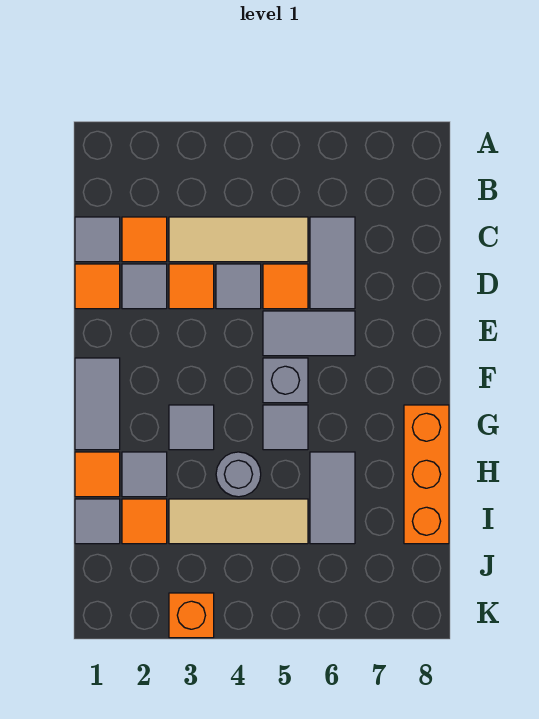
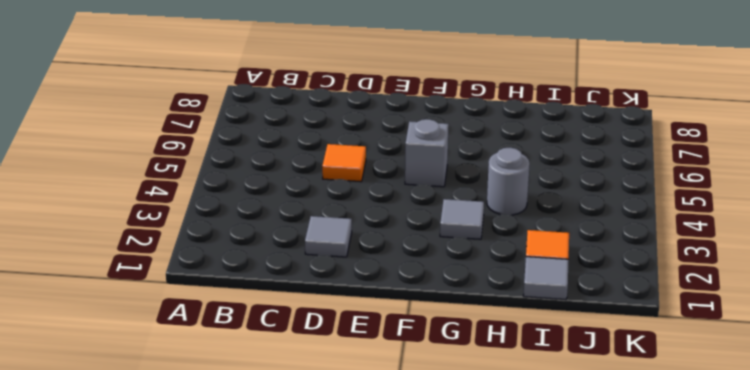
none -> grey 1x1 tile [75,217,120,262]
none -> orange 1x1 tile [122,217,167,262]
none -> tan 1x3 tile [169,217,308,262]

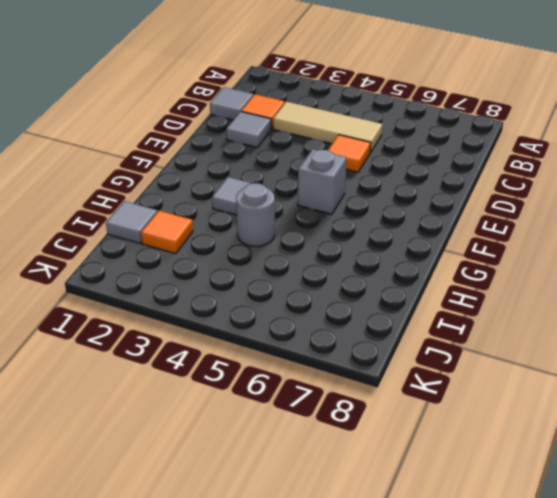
none -> grey 1x2 tile [310,217,355,309]
none -> orange 1x1 tile [75,264,120,309]
none -> orange 1x1 tile [169,264,214,309]

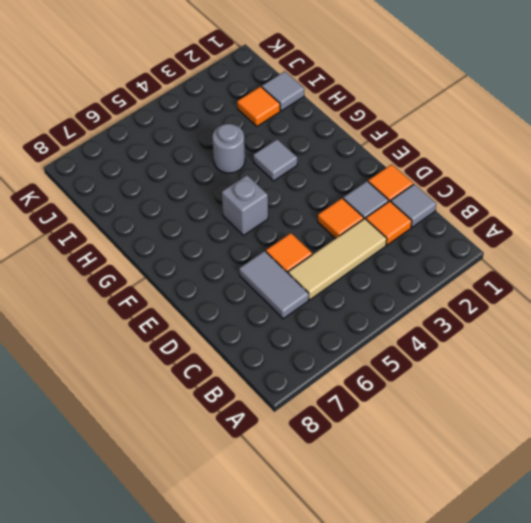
none -> grey 1x1 tile [216,264,261,309]
none -> grey 1x2 tile [263,311,355,356]
none -> grey 1x2 tile [75,358,120,450]

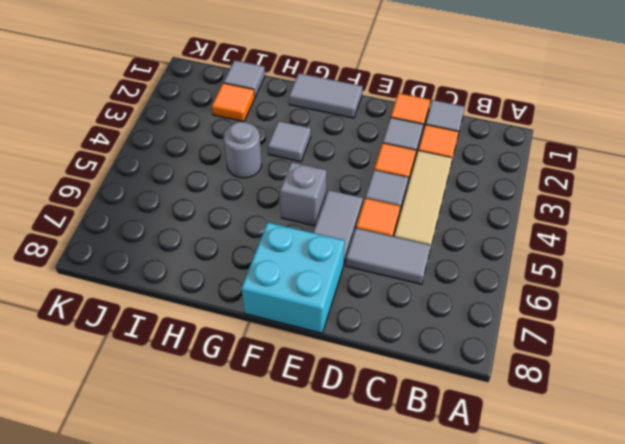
cyan 2x2 brick [241,222,345,333] -> none
none -> grey 1x1 tile [263,405,308,450]
none -> orange 1x3 brick [404,405,449,544]
none -> orange 1x1 tile [75,452,120,497]

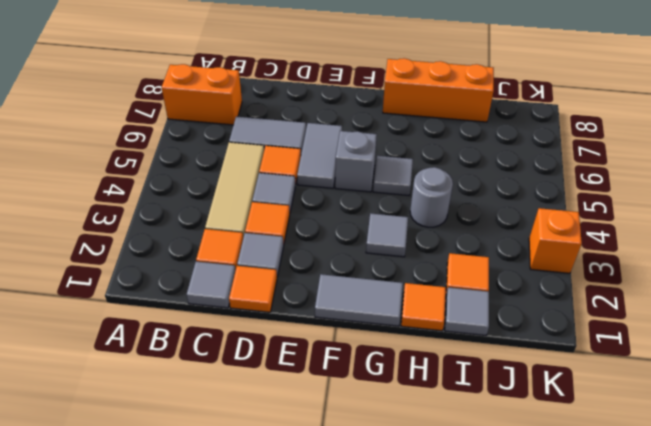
orange 1x2 brick [161,64,242,125] -> none
none -> grey 1x1 tile [122,452,167,497]
none -> grey 1x2 tile [310,452,355,544]
none -> tan 1x3 tile [169,499,308,544]

